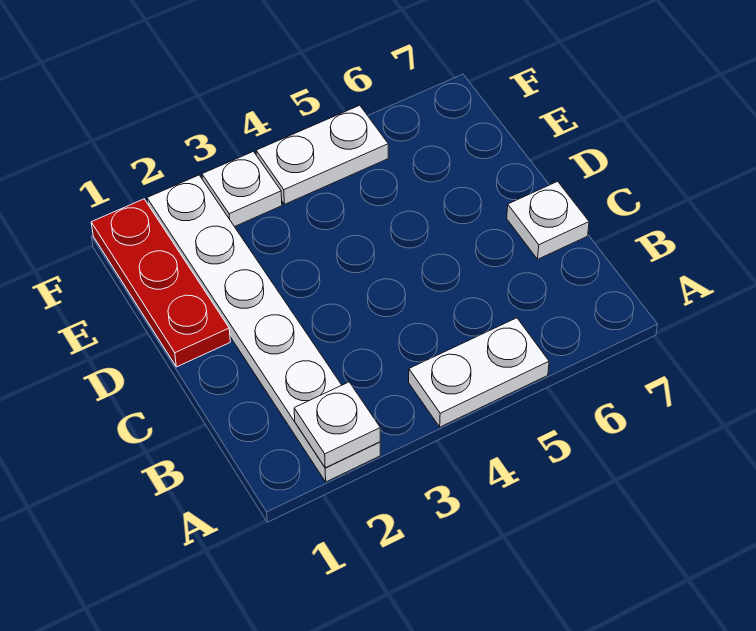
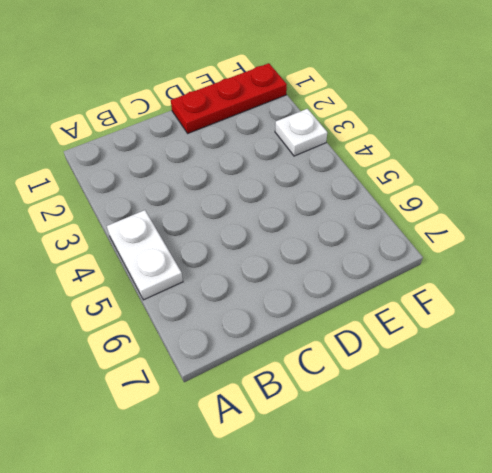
none -> white 1x6 plate [147,175,380,482]
none -> white 1x1 plate [507,181,589,259]

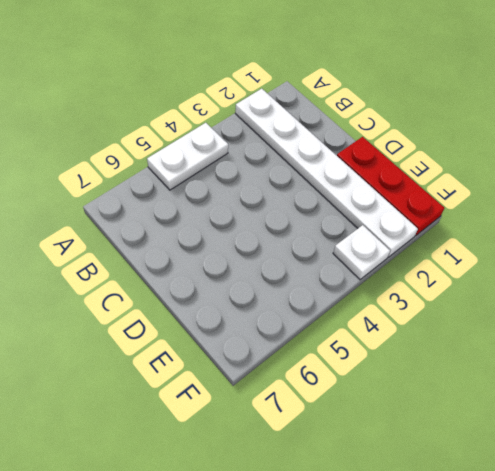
none -> white 1x1 plate [507,181,589,259]
none -> white 1x2 plate [256,105,388,204]

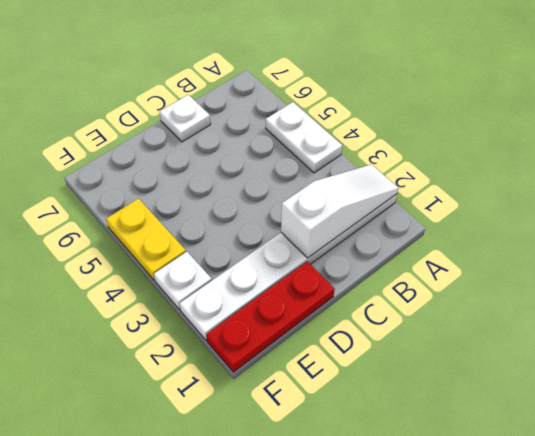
white 1x3 slope [281,164,398,258] -> white 1x1 plate [294,382,380,468]
yellow 1x2 plate [106,198,186,280] -> white 1x2 plate [256,105,388,204]

